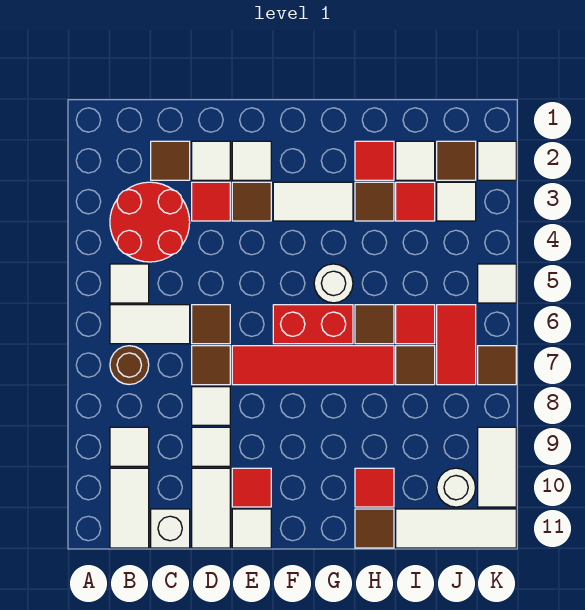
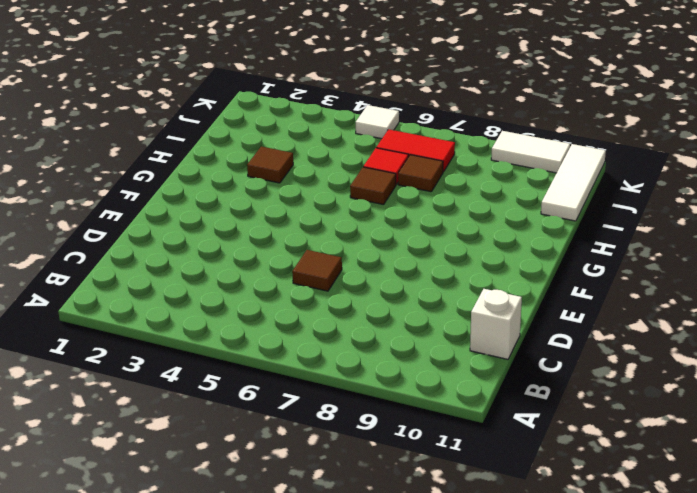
none -> red 2x2 round brick [110,182,190,262]
none -> white 1x1 tile [110,264,149,303]
none -> white 1x2 tile [110,305,190,344]
none -> brown 1x1 round brick [110,346,149,385]

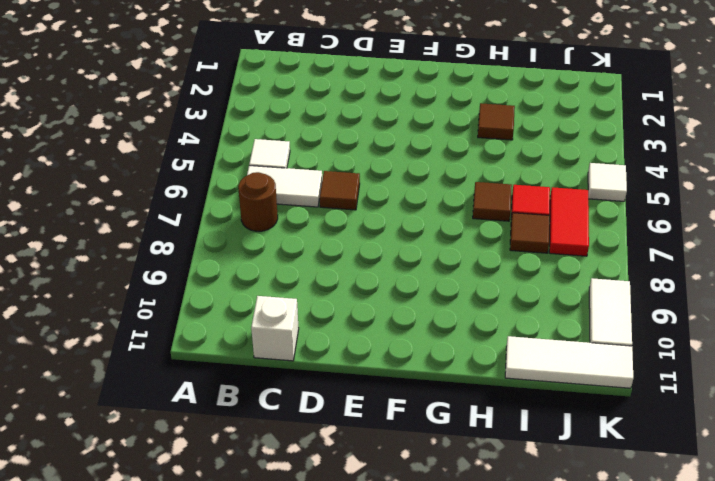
none -> red 2x2 round brick [110,182,190,262]
none -> white 1x1 tile [110,427,149,466]
none -> white 1x2 tile [110,468,149,548]
none -> brown 1x1 tile [151,141,190,180]

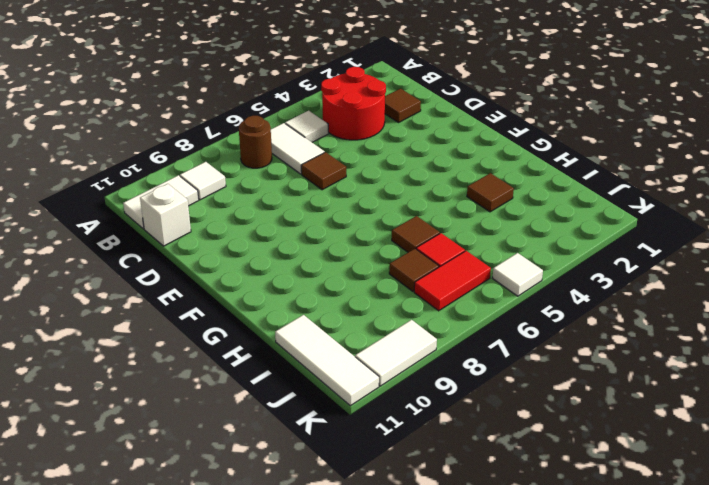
none -> white 1x1 tile [192,141,230,180]
none -> red 1x1 tile [192,182,230,221]
none -> brown 1x1 tile [192,346,230,385]
none -> white 1x1 tile [192,387,230,425]

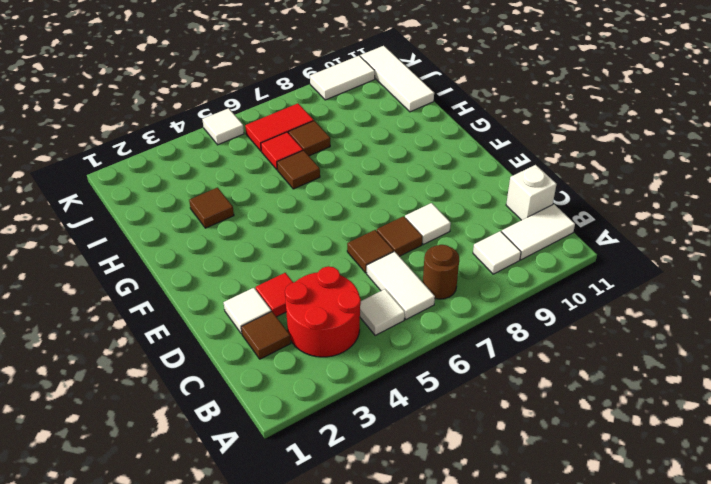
none -> white 1x1 tile [192,427,230,466]
none -> white 1x2 tile [192,468,230,548]
none -> white 1x1 tile [232,141,271,180]
none -> brown 1x1 tile [232,182,271,221]

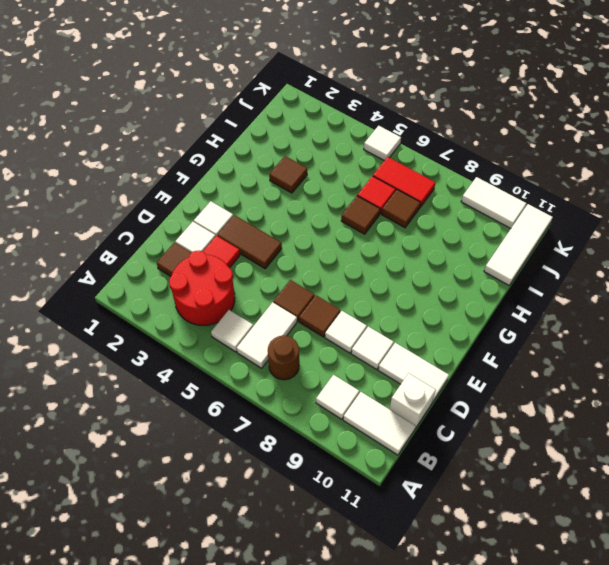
brown 1x2 tile [217,215,282,268] -> brown 1x1 tile [232,182,271,221]
none -> red 1x4 tile [232,346,394,385]
none -> red 1x1 tile [232,468,271,507]
none -> white 1x1 tile [232,509,271,548]
none -> white 1x2 tile [273,182,353,221]

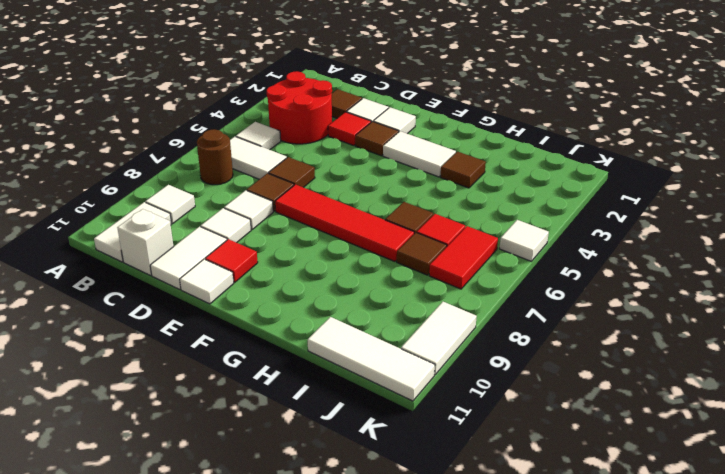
none -> red 1x2 brick [273,305,353,344]
none -> white 1x1 round brick [314,264,353,303]
none -> red 1x1 tile [355,141,394,180]
none -> red 1x1 tile [355,468,394,507]

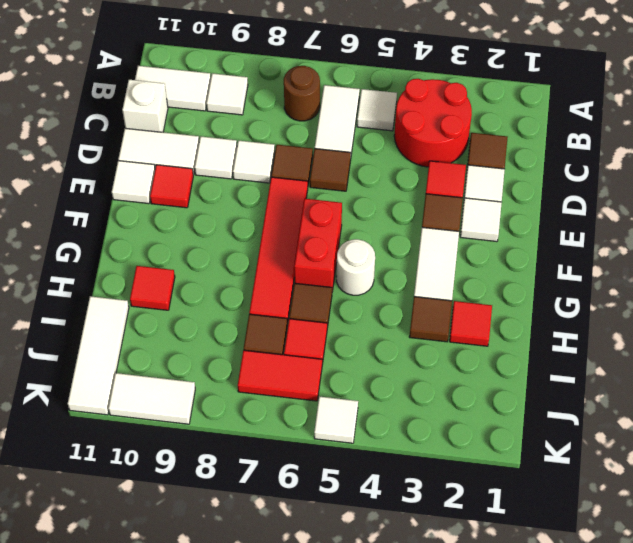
none -> brown 1x1 tile [355,509,394,548]
none -> white 1x1 tile [396,141,435,180]
none -> red 1x1 tile [396,182,435,221]
none -> brown 1x1 tile [437,141,476,180]

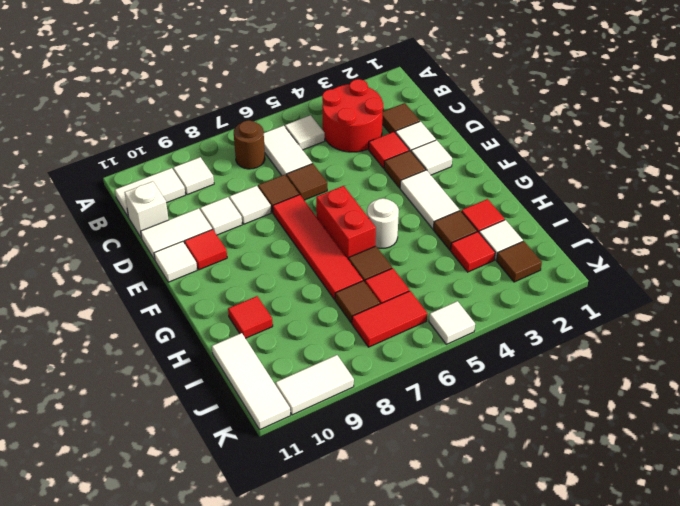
none -> brown 1x1 tile [355,509,394,548]
none -> white 1x1 tile [437,182,476,221]
none -> white 1x1 round brick [437,468,476,507]
none -> white 1x1 tile [478,141,516,180]

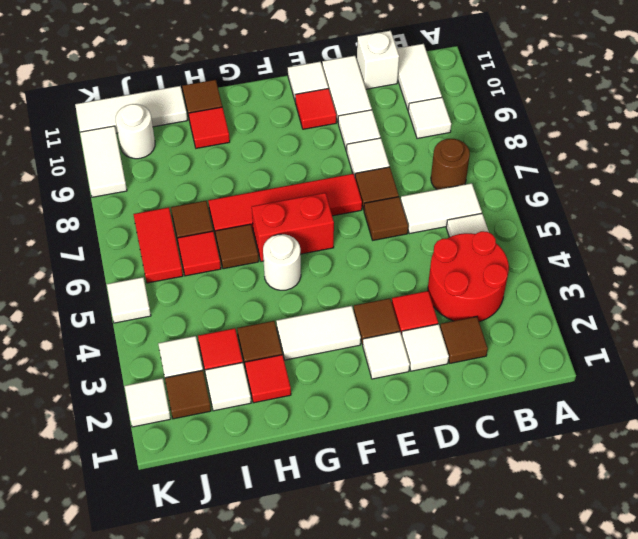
none -> brown 1x1 tile [478,346,516,385]

